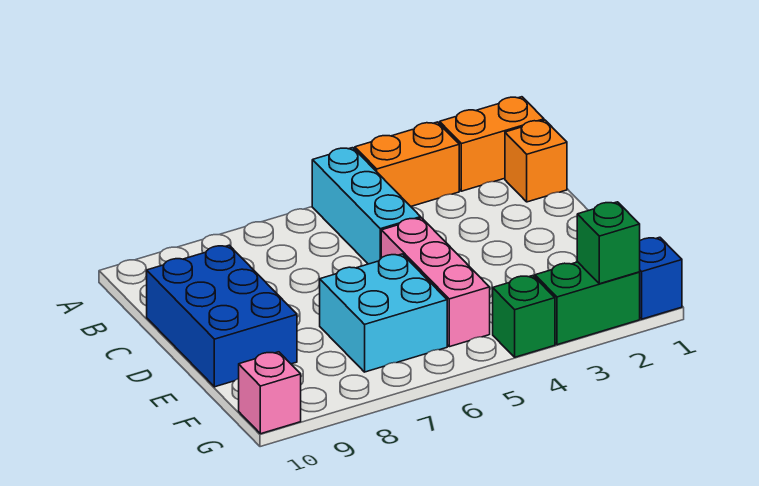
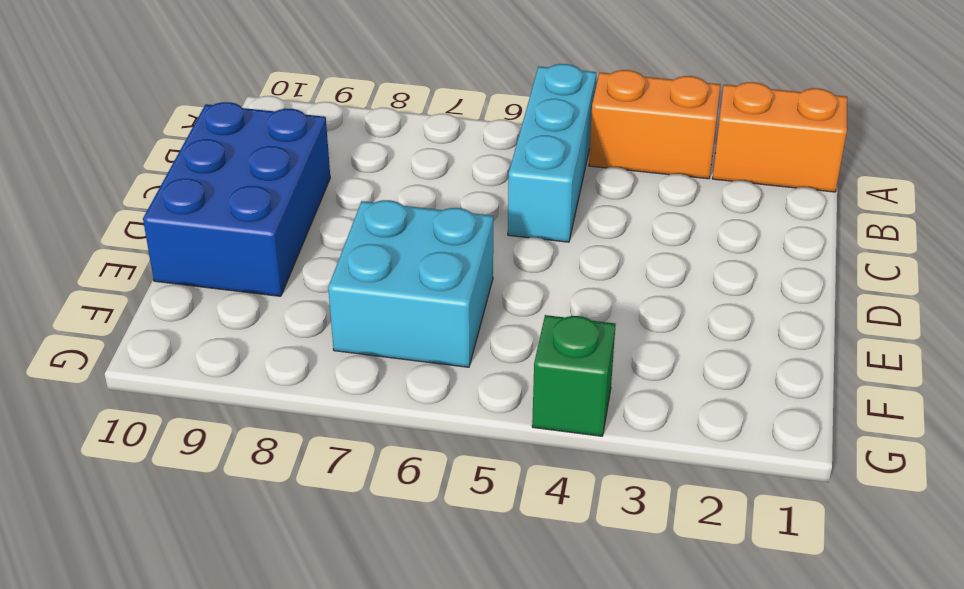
none -> orange 1x1 brick [505,120,567,202]
none -> pink 1x3 brick [381,218,490,347]
none -> blue 1x1 brick [640,237,682,319]

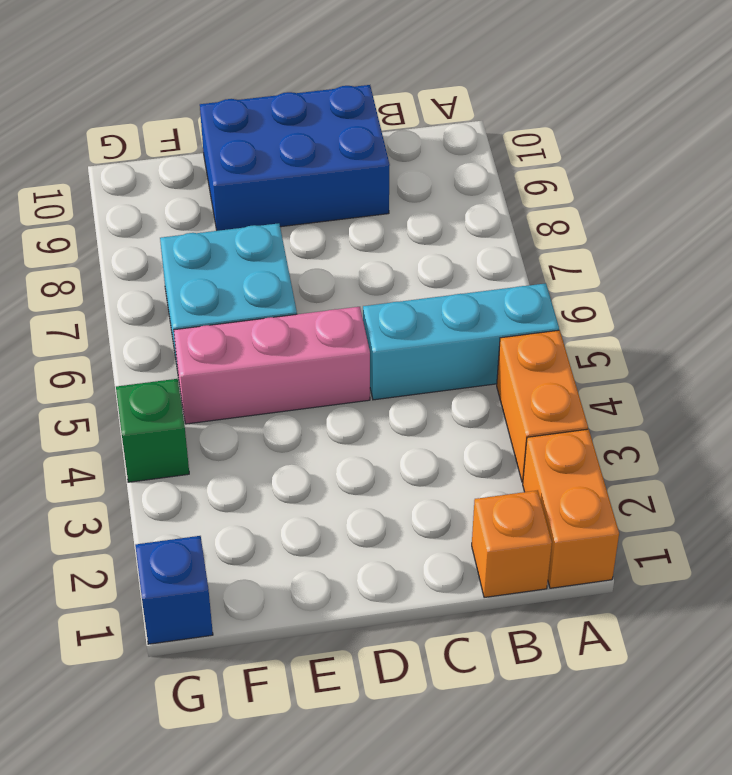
none -> green 1x2 brick [535,262,640,345]
none -> pink 1x1 brick [239,352,301,434]
none -> green 1x1 brick [577,202,640,284]

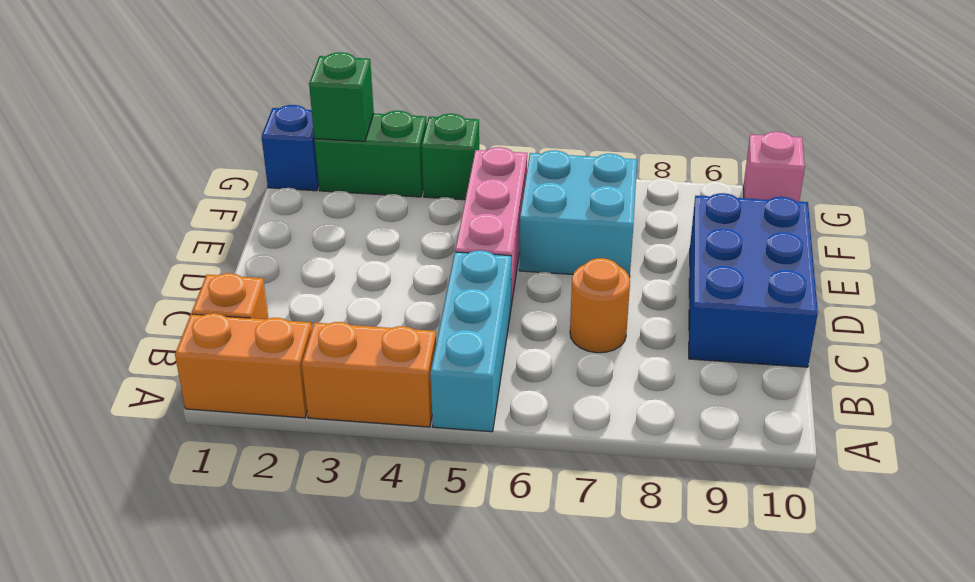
orange 1x1 round brick [570,258,630,353] -> none

